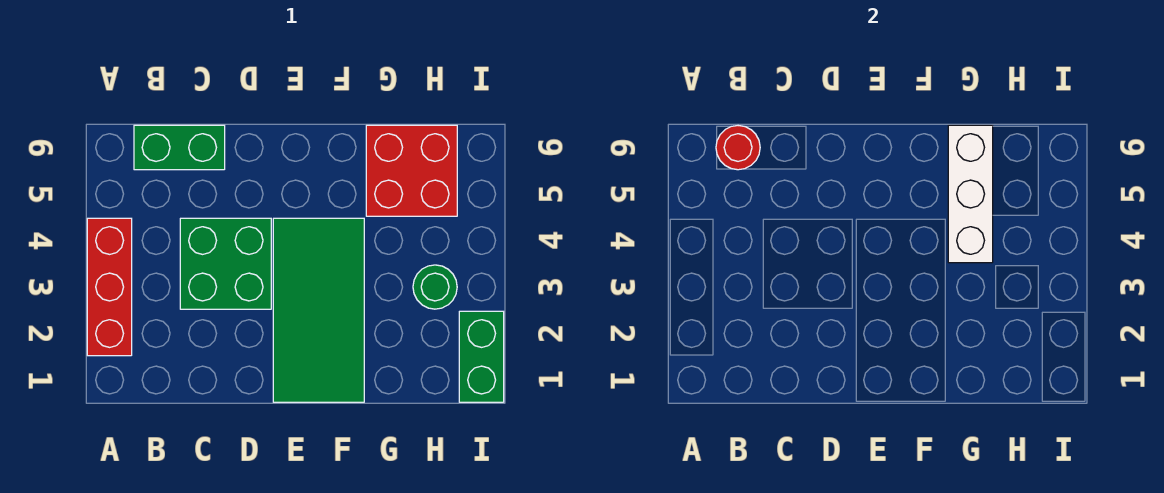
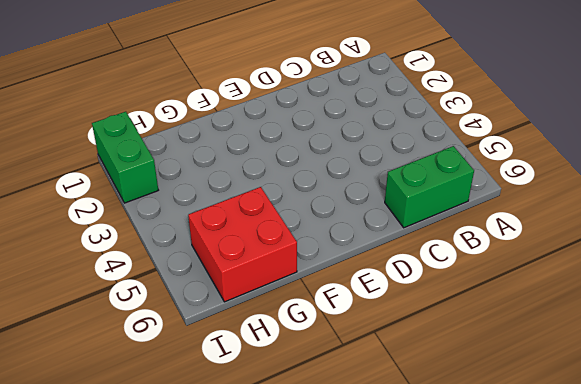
none -> red 1x3 brick [87,218,132,356]
none -> green 2x2 brick [180,218,271,309]

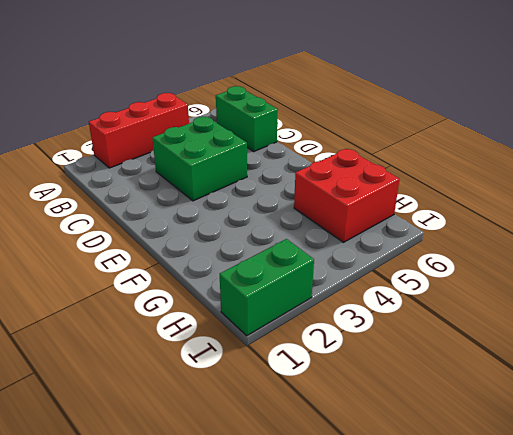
none -> green 2x4 tile [273,218,364,402]
none -> green 1x1 round brick [413,265,457,309]

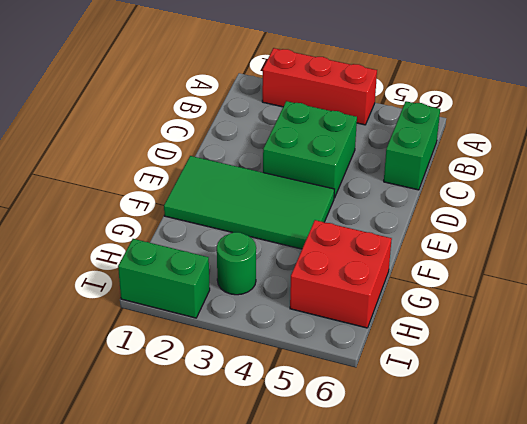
none -> red 1x1 round brick [716,126,760,170]
none -> white 1x3 brick [948,125,993,263]

